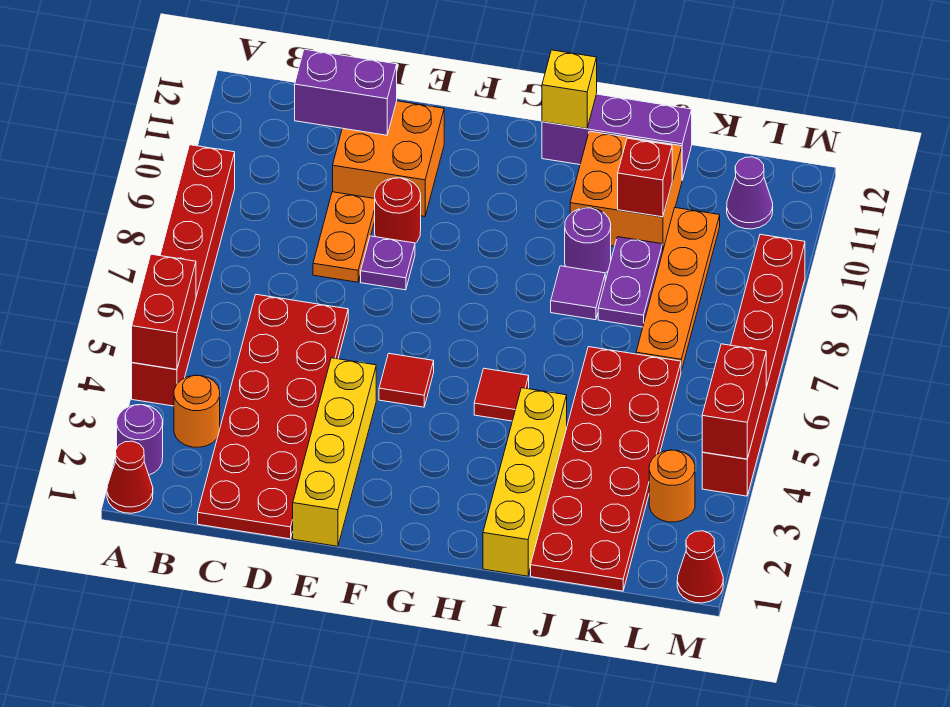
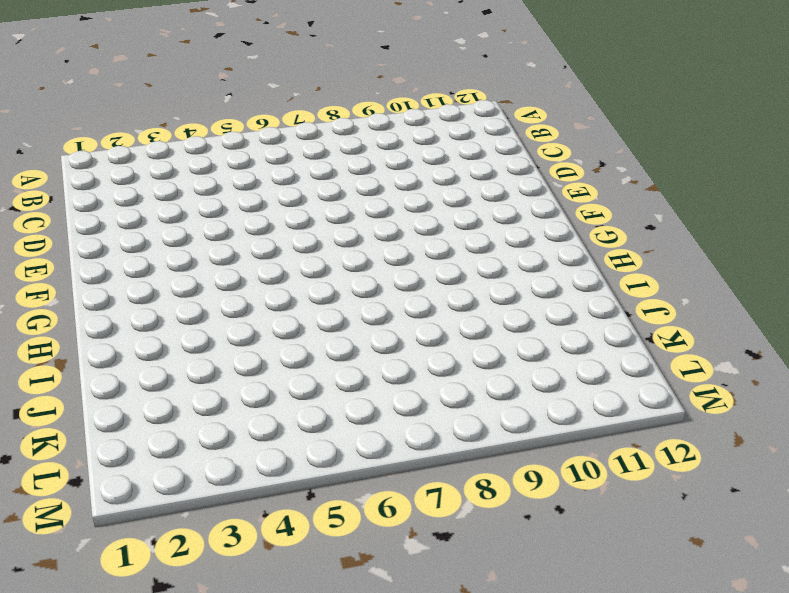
none -> red 1x1 cone [107,441,153,513]
none -> purple 1x1 round brick [117,405,163,475]
none -> red 1x6 brick [132,145,235,406]

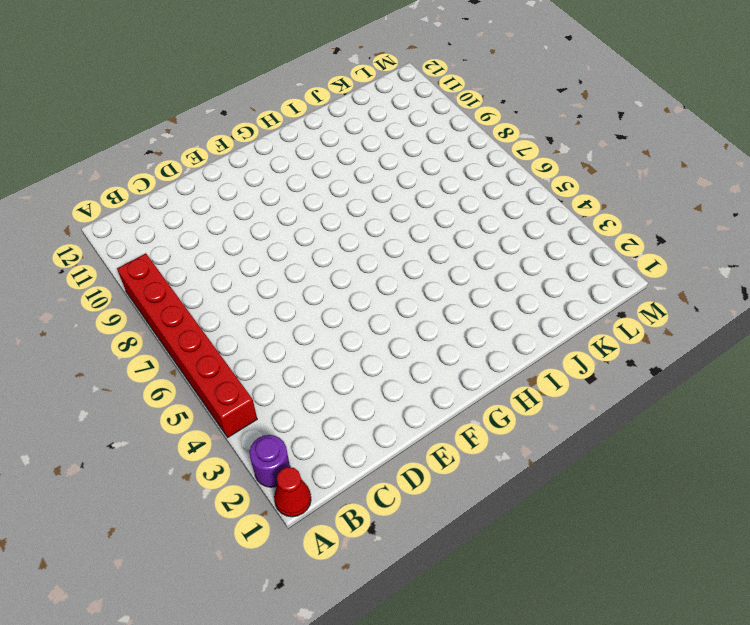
none -> orange 1x1 round brick [174,375,220,447]
none -> red 2x6 plate [198,294,348,539]
none -> orange 1x2 plate [313,192,375,282]

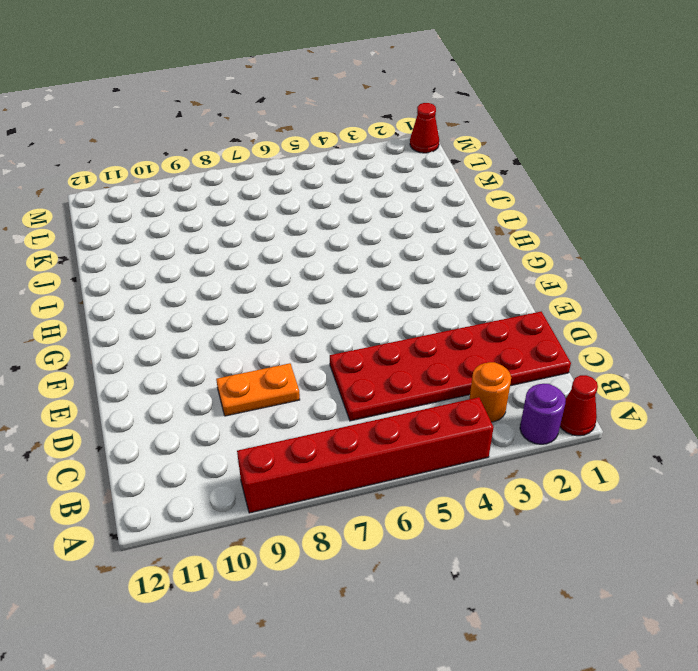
none -> orange 2x2 brick [333,101,444,217]
none -> yellow 1x4 brick [293,358,376,546]
none -> purple 1x1 plate [361,236,415,290]

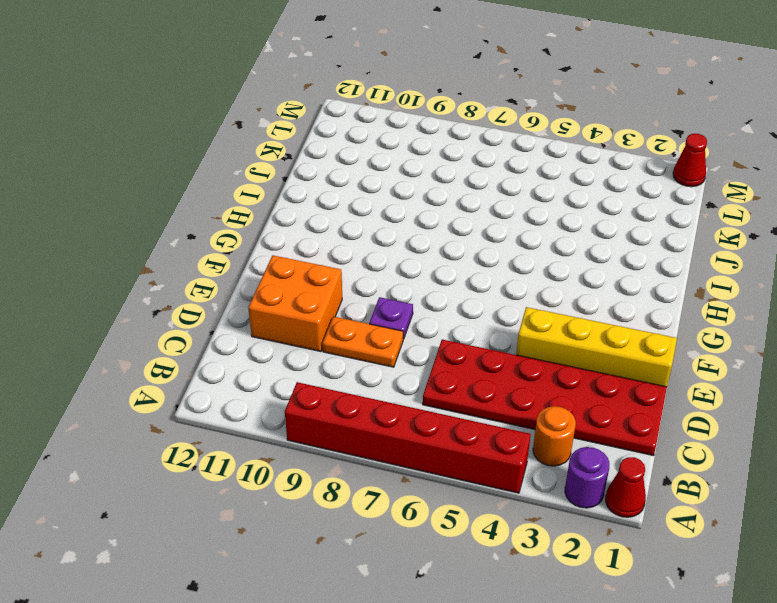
none -> red 1x1 round brick [375,178,421,243]
none -> red 1x1 tile [379,354,434,407]
none -> red 1x1 tile [474,368,529,421]

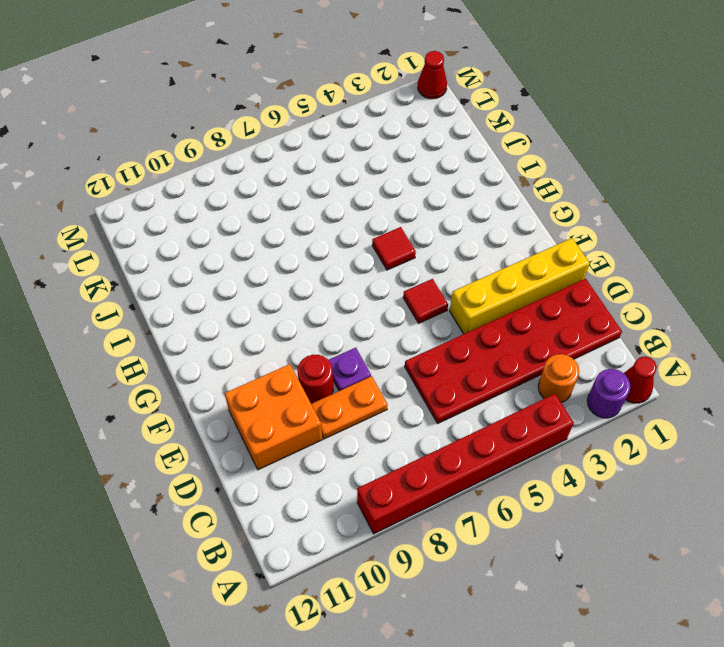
none -> purple 1x3 brick [542,94,692,180]
none -> yellow 1x4 brick [483,388,567,576]
none -> purple 1x1 tile [551,266,605,320]

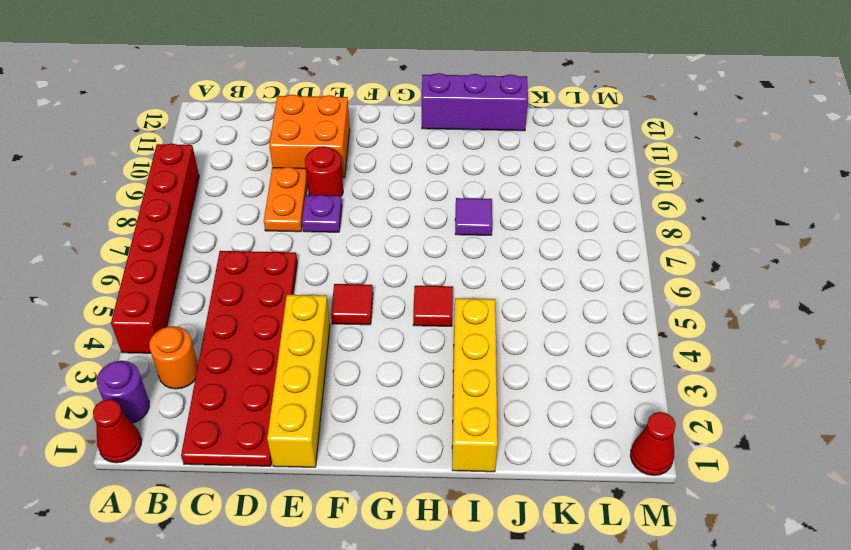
none -> purple 1x1 round brick [565,208,611,273]
none -> orange 2x2 brick [570,131,682,249]
none -> red 2x6 plate [531,347,681,591]

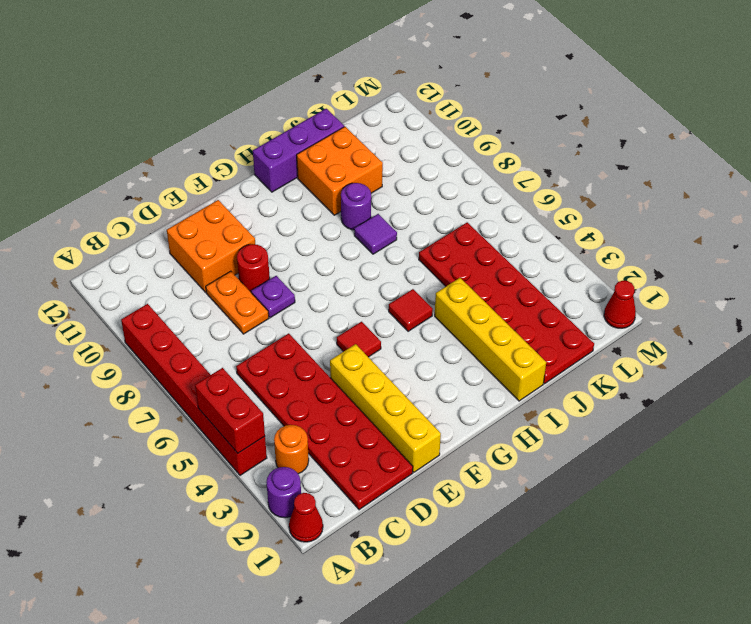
none -> purple 1x2 plate [598,237,663,327]
none -> orange 1x4 plate [636,208,720,371]
none -> orange 1x1 round brick [649,450,695,522]

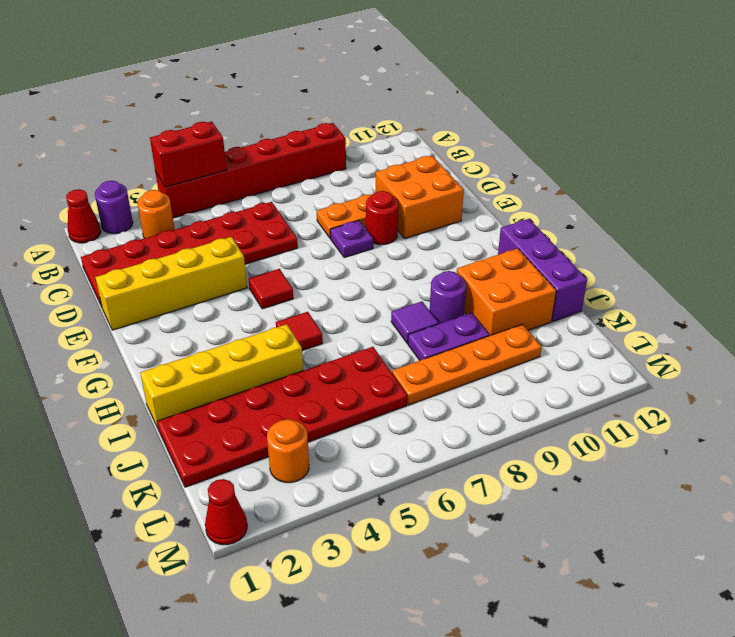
none -> purple 1x1 cone [727,157,773,229]
none -> red 1x6 brick [702,234,805,496]
none -> purple 1x2 brick [295,49,397,135]

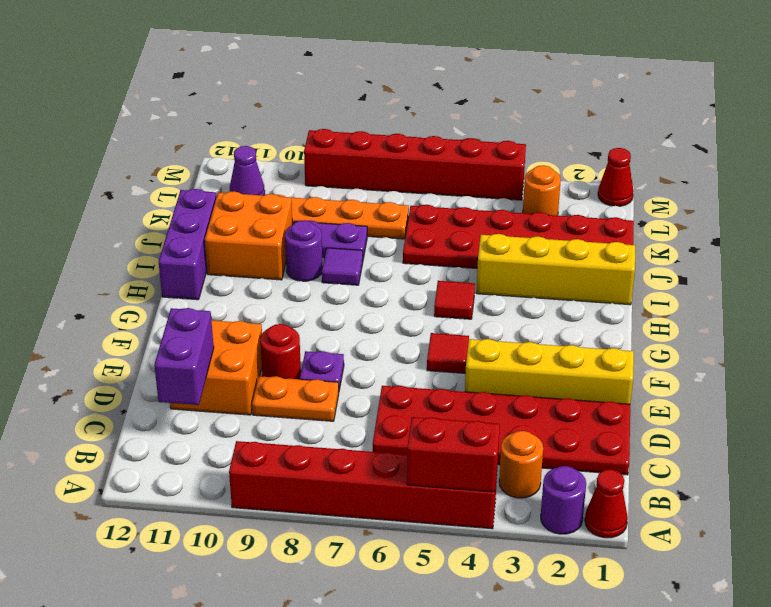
none -> yellow 1x1 brick [542,50,597,129]
none -> red 1x1 brick [618,138,672,217]
none -> red 1x2 brick [702,344,766,459]

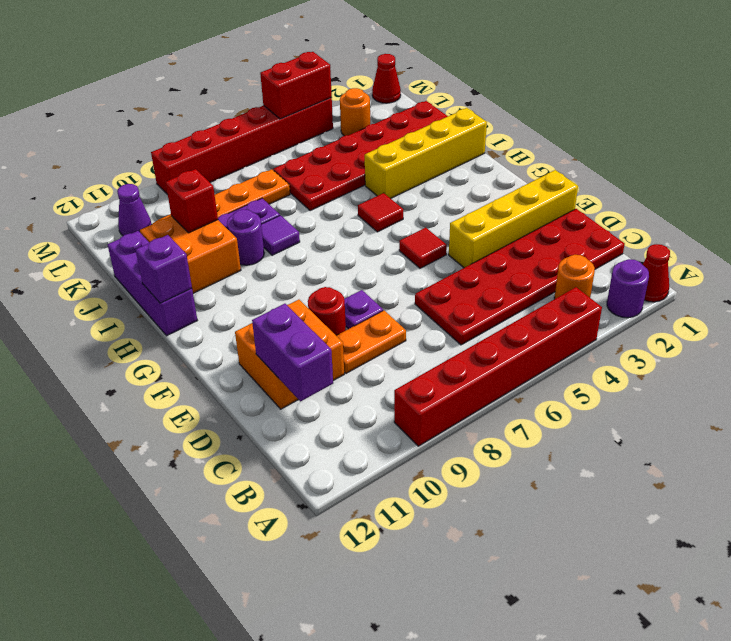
purple 1x1 brick [136,235,192,303] -> yellow 1x1 brick [542,50,597,129]
none -> red 1x2 brick [132,254,196,369]

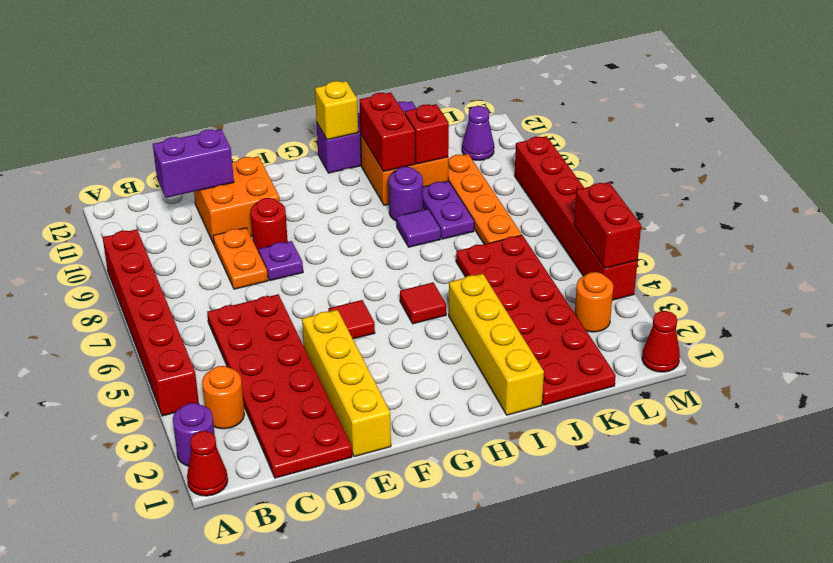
red 1x2 brick [359,93,415,172] -> red 1x2 brick moved to [132,254,196,369]

